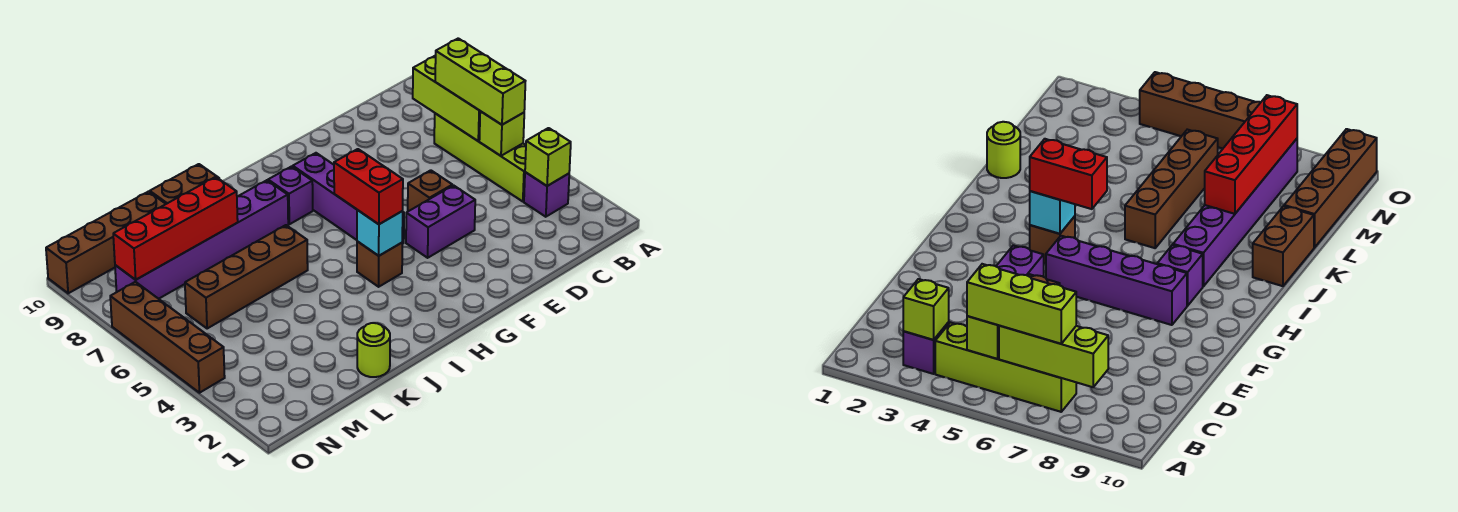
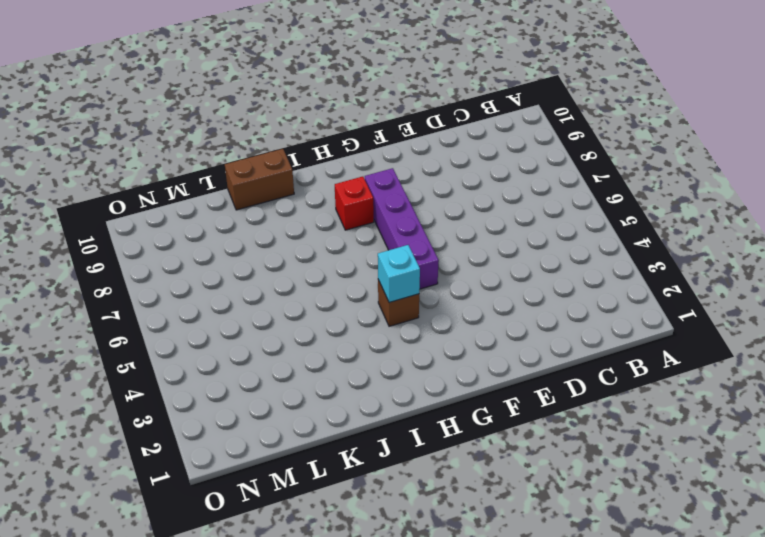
red 1x1 brick [335,177,374,230] -> purple 1x1 brick [268,167,313,224]
none -> purple 1x1 brick [524,172,569,217]
none -> lime 1x4 brick [434,113,526,202]
none -> purple 1x2 brick [406,185,475,258]

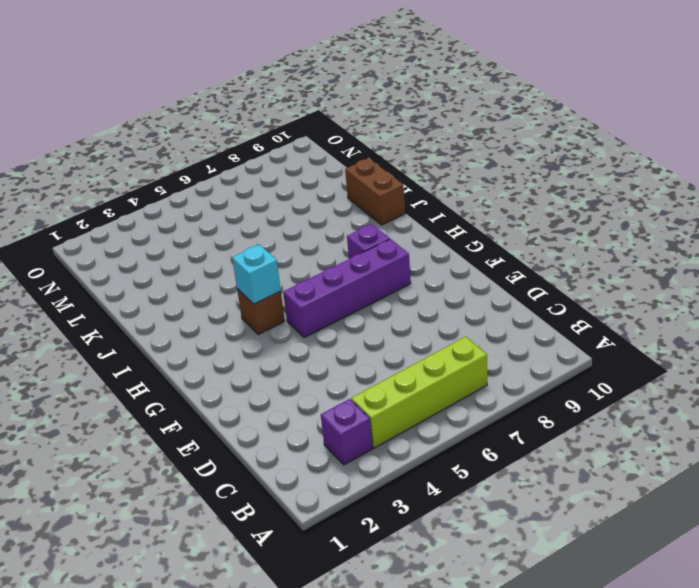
none -> purple 1x2 brick [406,185,475,258]
none -> brown 1x1 brick [408,170,452,211]
none -> purple 1x6 brick [115,180,288,299]

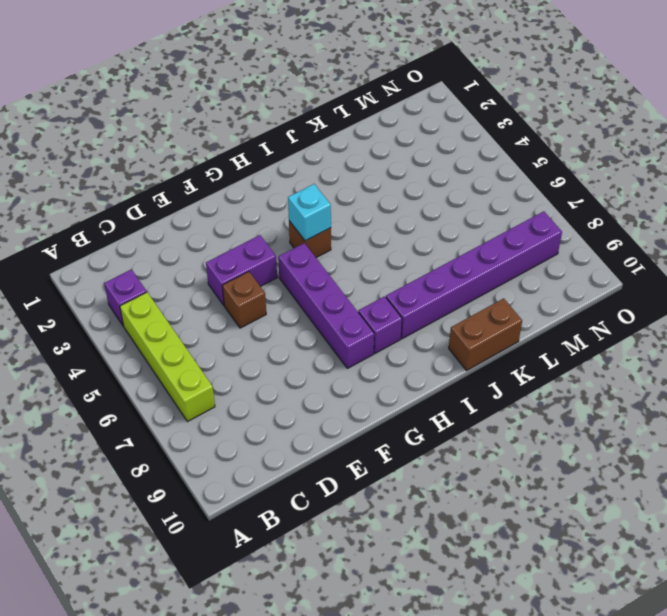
none -> brown 1x4 brick [185,225,308,329]
none -> lime 1x1 round brick [357,323,390,377]
none -> brown 1x4 brick [46,192,165,293]

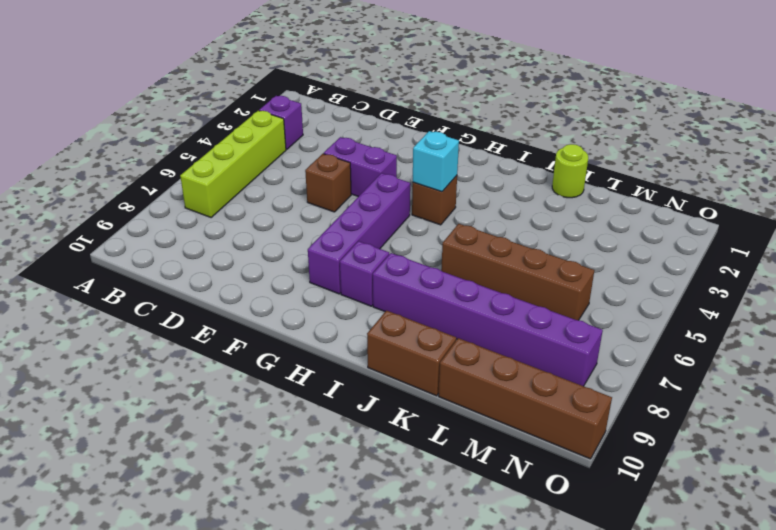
none -> brown 1x4 brick [110,282,225,393]
none -> lime 1x1 brick [525,128,571,186]
none -> lime 1x1 brick [479,111,524,156]

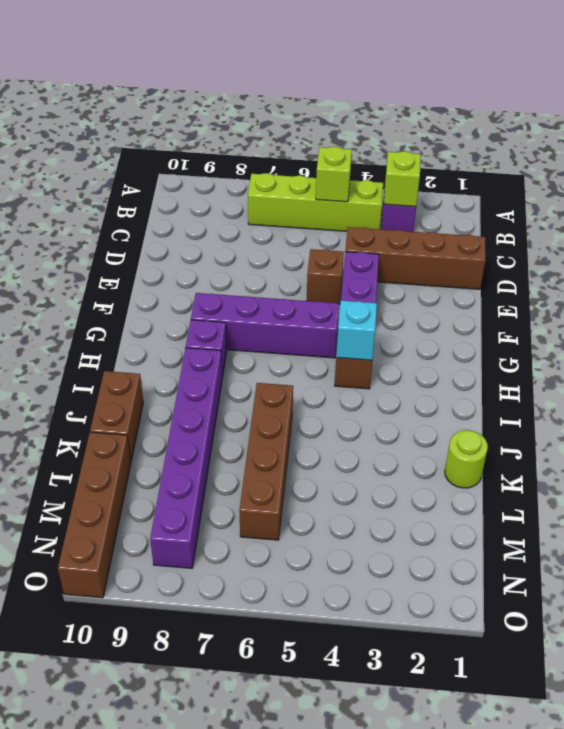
brown 1x4 brick [345,227,486,289] -> brown 1x4 brick moved to [110,282,225,393]
none -> lime 1x3 brick [413,56,480,141]
none -> red 1x4 brick [113,177,238,280]
none -> lime 1x3 brick [435,38,525,125]

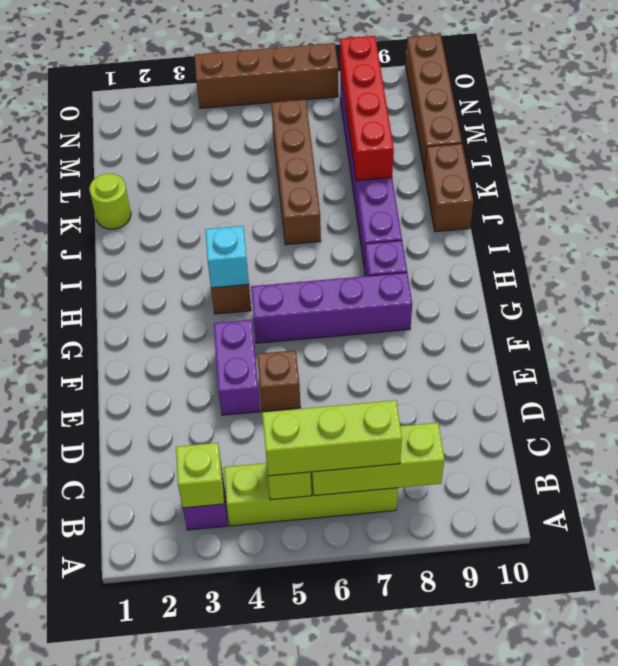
none -> red 1x2 brick [334,149,403,224]

